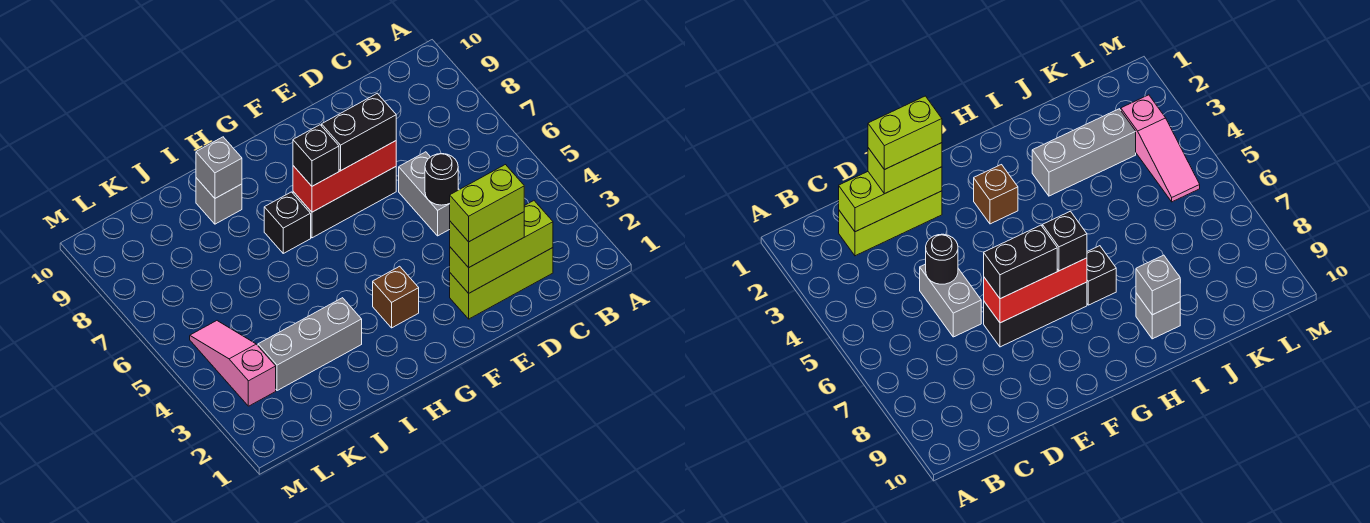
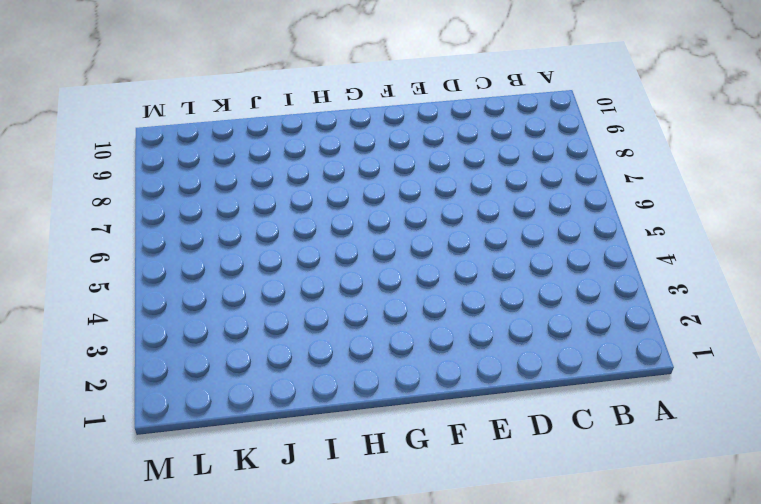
none -> lime 1x3 brick [450,248,553,319]
none -> grey 1x2 brick [399,152,459,236]
none -> black 1x3 brick [293,167,396,238]

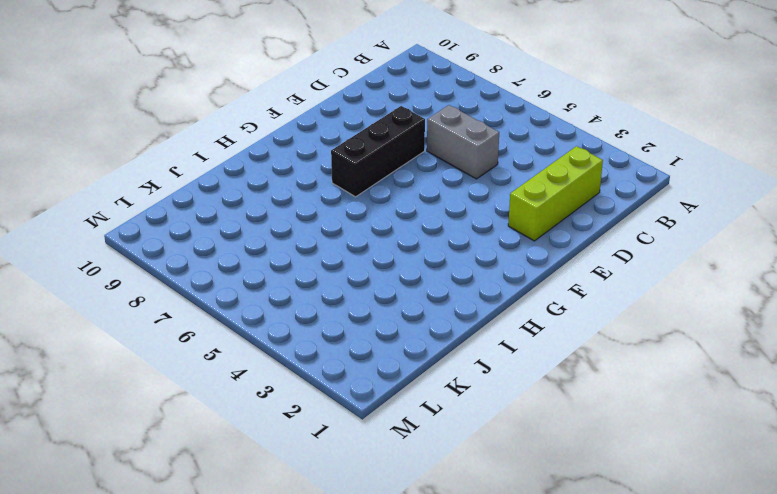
none -> brown 1x1 brick [373,266,419,328]
none -> black 1x1 brick [264,192,311,253]
none -> grey 1x3 brick [258,298,362,391]

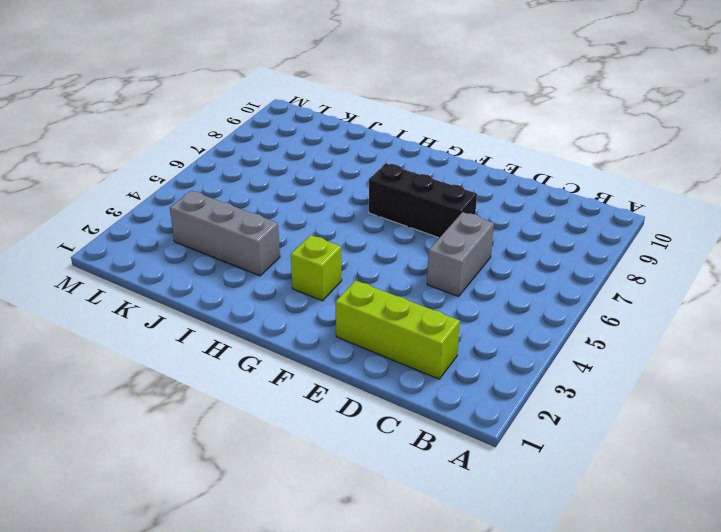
lime 1x1 brick [291,235,342,301] -> brown 1x1 brick [373,266,419,328]
none -> black 1x1 brick [264,192,311,253]
none -> grey 1x1 brick [196,178,242,224]
none -> pink 1x3 slope [190,321,276,406]

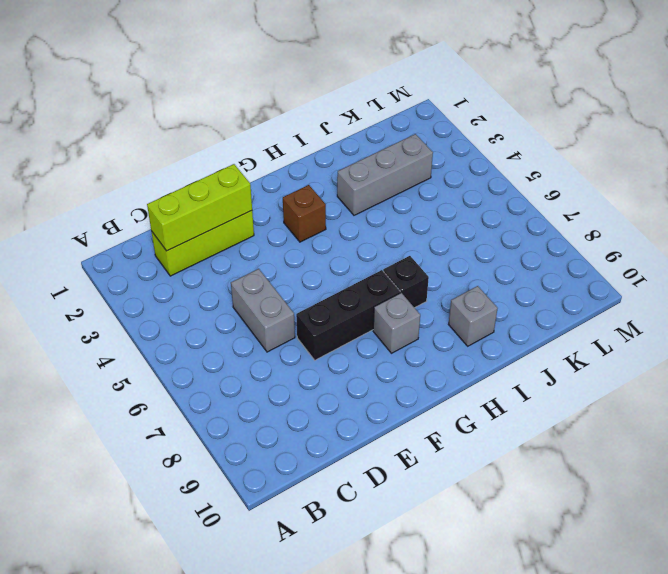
grey 1x1 brick [373,293,420,353] -> grey 1x1 brick moved to [196,137,242,198]
none -> pink 1x3 slope [190,321,276,406]
none -> black 1x1 round brick [425,154,458,205]
none -> red 1x3 brick [293,141,396,212]

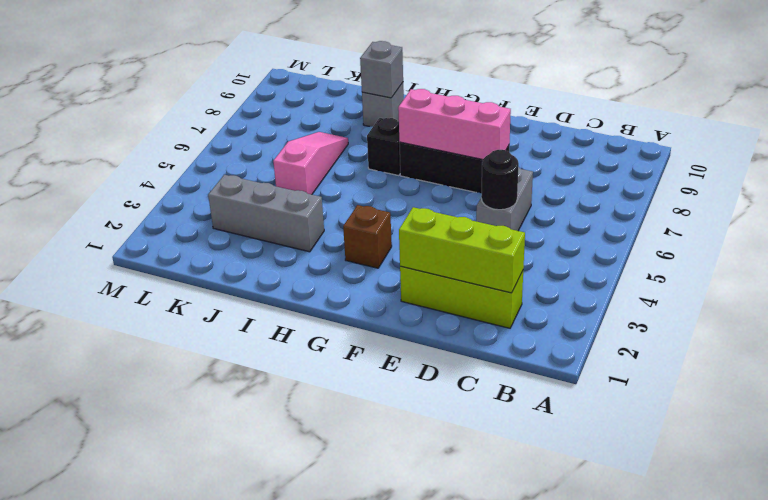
pink 1x3 brick [398,89,511,160] -> red 1x3 brick [293,141,396,212]
pink 1x3 slope [273,132,348,194] -> pink 1x3 slope moved to [190,321,276,406]
none -> lime 1x2 brick [450,212,524,268]
none -> black 1x2 brick [322,93,396,170]
none -> black 1x1 brick [293,125,339,186]

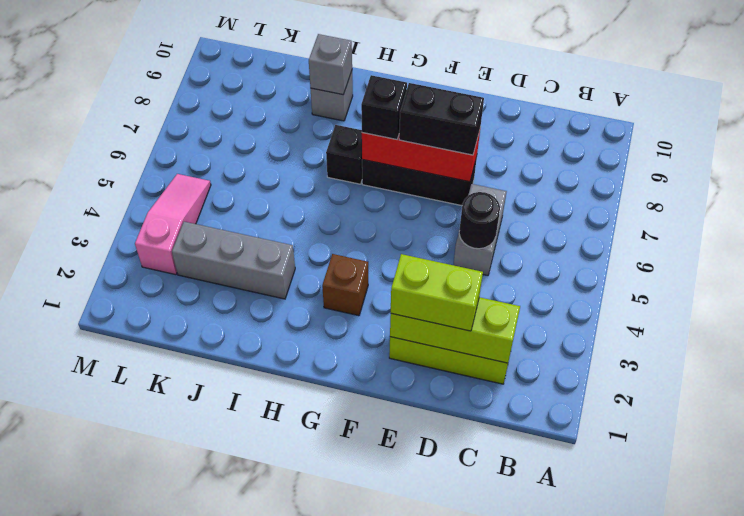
none -> lime 1x2 brick [450,165,524,242]

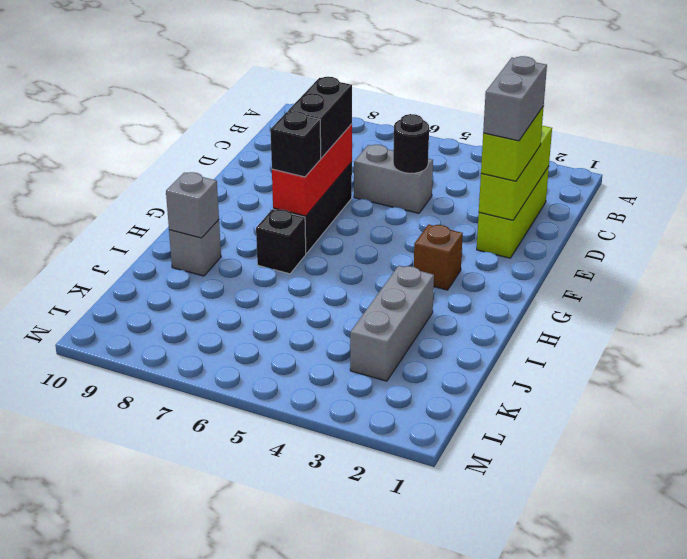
grey 1x2 brick [483,56,547,141] -> lime 1x2 brick [450,165,524,242]
none -> pink 1x3 slope [190,321,276,406]

